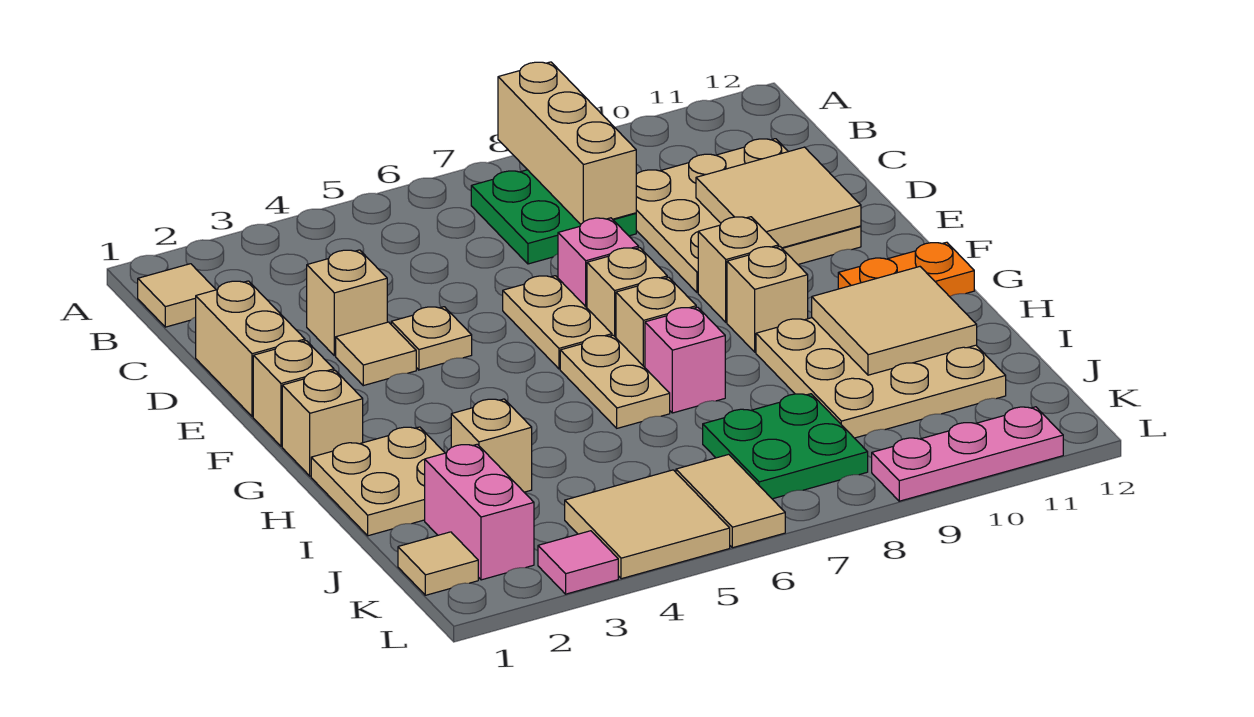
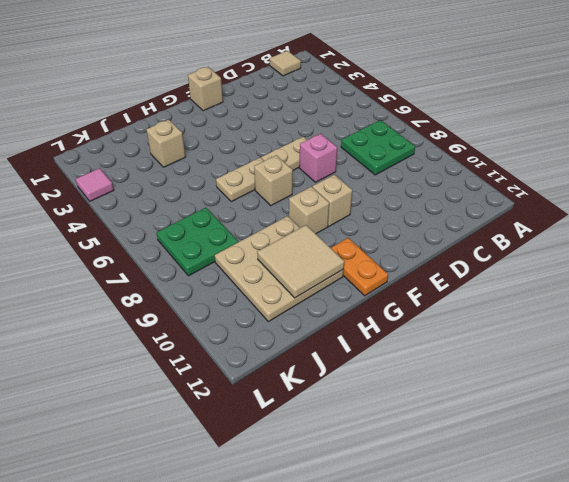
none -> tan 3x3 plate [636,139,861,293]
none -> tan 1x2 brick [196,281,305,417]
none -> tan 1x1 brick [307,250,387,356]
none -> tan 1x1 tile [336,322,416,386]

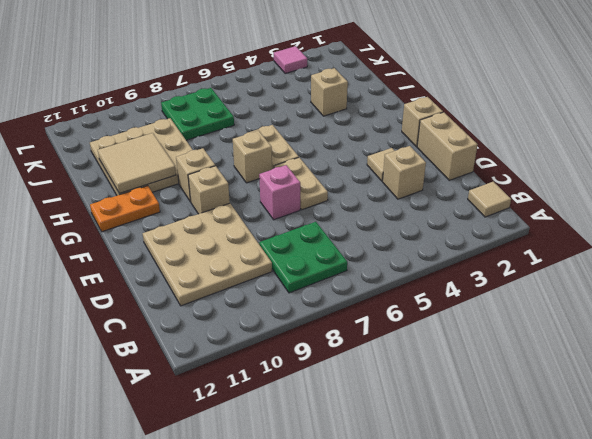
none -> tan 1x1 plate [391,307,472,370]
none -> tan 1x1 brick [587,248,667,337]
none -> tan 1x1 brick [282,371,363,476]
none -> tan 2x2 plate [311,427,445,536]

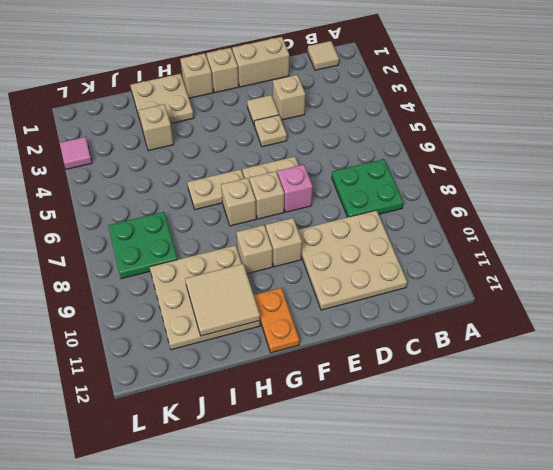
none -> pink 1x1 brick [645,307,725,413]
none -> pink 1x2 brick [425,444,534,580]
none -> tan 1x1 tile [398,532,478,595]
none -> tan 2x2 tile [565,470,730,579]

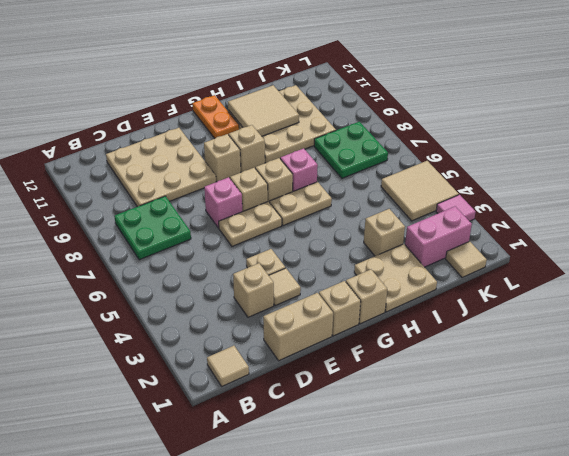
none -> tan 1x2 tile [676,454,785,548]
none -> pink 1x3 plate [872,407,1063,501]
none -> tan 1x3 brick [498,62,636,224]
none -> tan 2x2 tile [696,147,861,248]

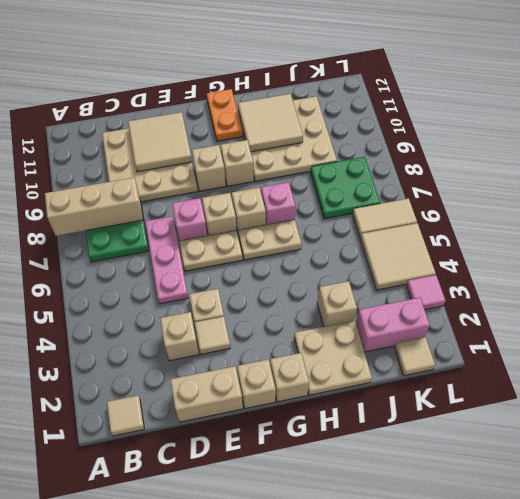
pink 1x3 plate [145,216,188,304] -> pink 1x3 plate moved to [872,407,1063,501]

